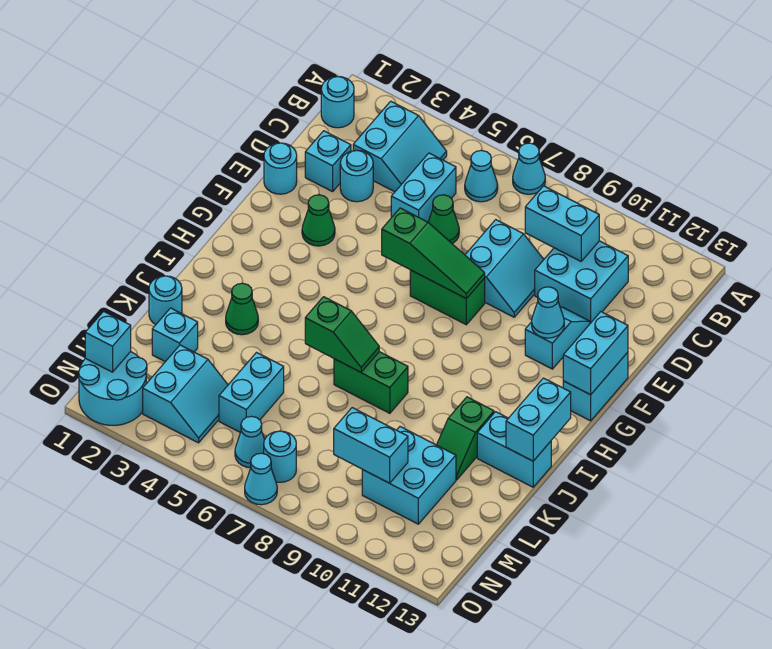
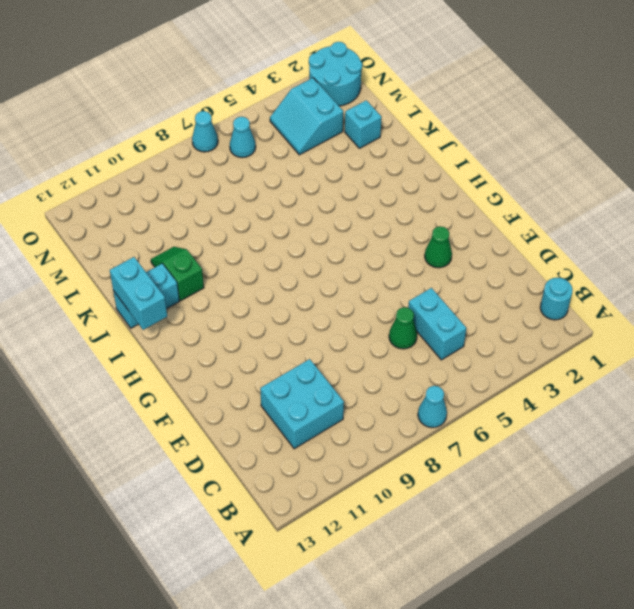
none -> cyan 2x2 slope [353,101,447,192]
none -> cyan 1x1 cone [465,151,498,202]
none -> cyan 1x1 brick [305,131,351,192]
none -> cyan 1x1 round brick [340,150,373,202]

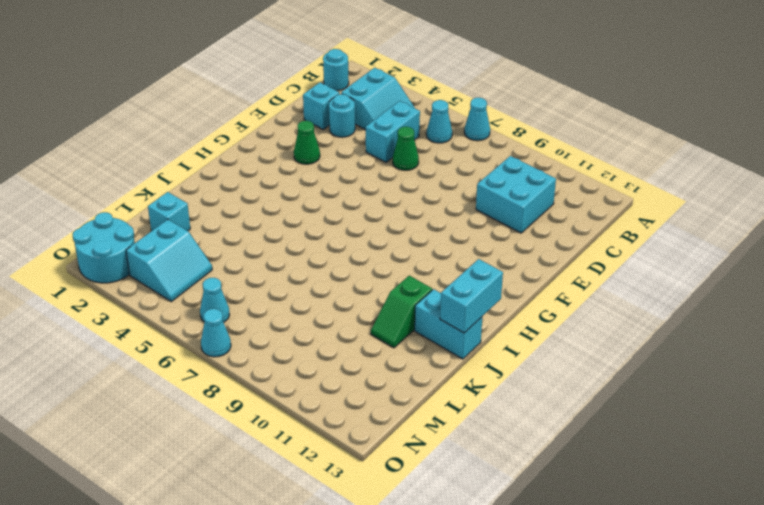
none -> cyan 2x2 slope [465,220,544,317]
none -> cyan 1x1 round brick [264,143,297,194]
none -> cyan 1x2 slope [525,307,590,369]
none -> green 1x2 brick [410,270,485,325]

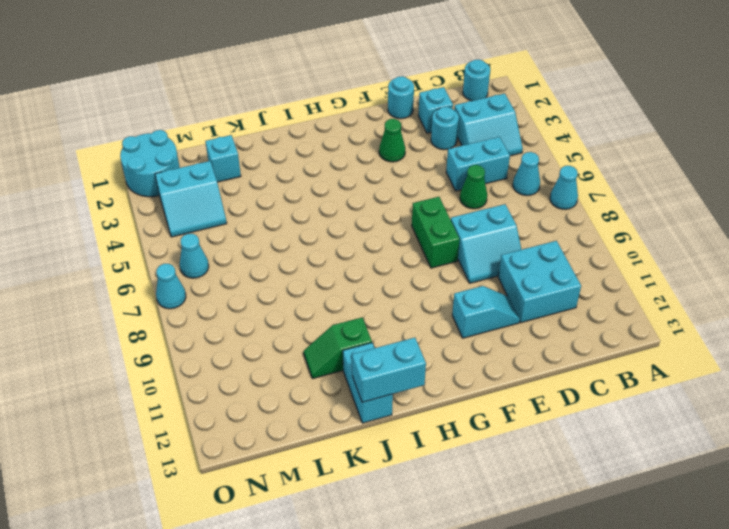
none -> cyan 1x2 brick [563,352,628,421]
none -> green 1x1 cone [226,283,258,335]
none -> green 1x2 brick [334,352,408,413]
none -> cyan 1x1 round brick [149,276,182,325]

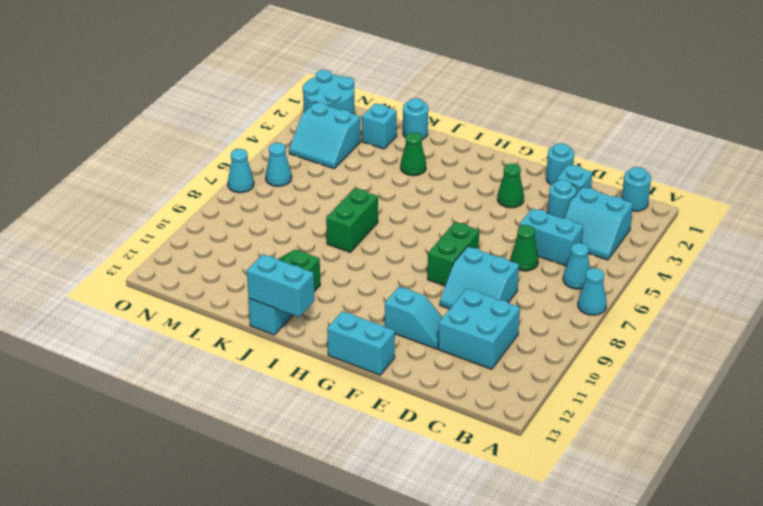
none -> cyan 1x2 brick [219,352,284,432]
none -> cyan 2x2 brick [362,427,456,524]
none -> cyan 1x1 round brick [264,431,296,482]
none -> cyan 1x2 brick [525,186,599,261]

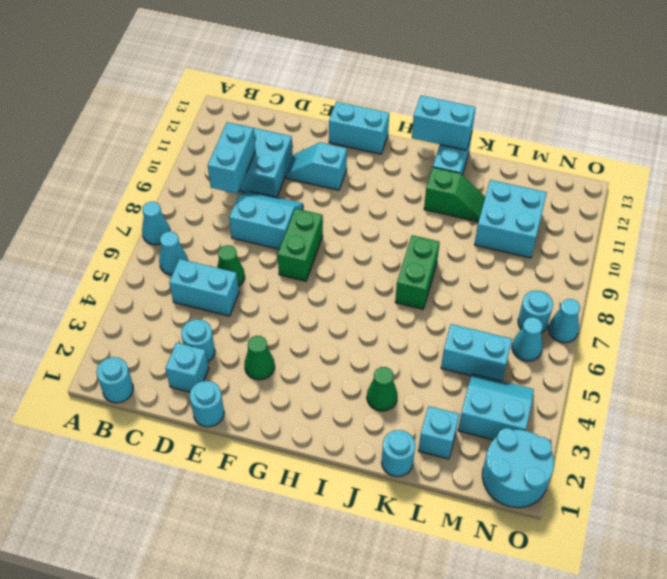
none -> cyan 2x2 slope [353,101,447,192]
none -> green 1x3 slope [382,208,485,299]
none -> cyan 1x1 cone [532,287,564,338]
none -> cyan 1x2 brick [563,312,628,395]

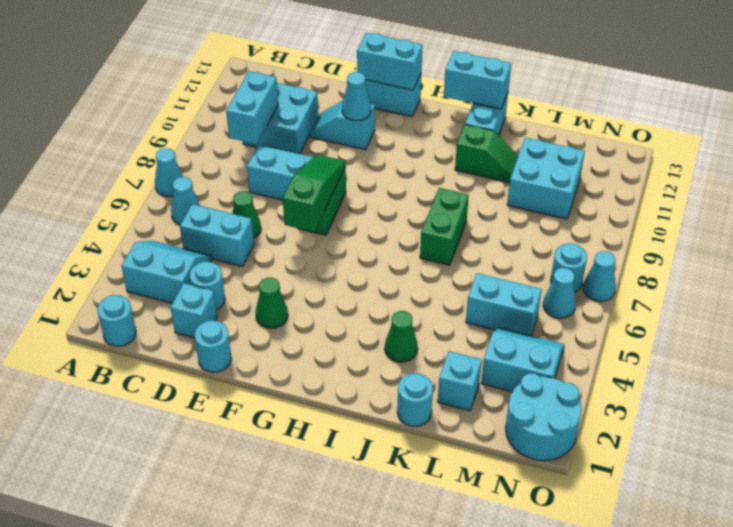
none -> green 1x2 slope [305,297,379,372]
none -> cyan 1x2 brick [334,408,408,483]
none -> cyan 1x1 brick [85,311,131,372]

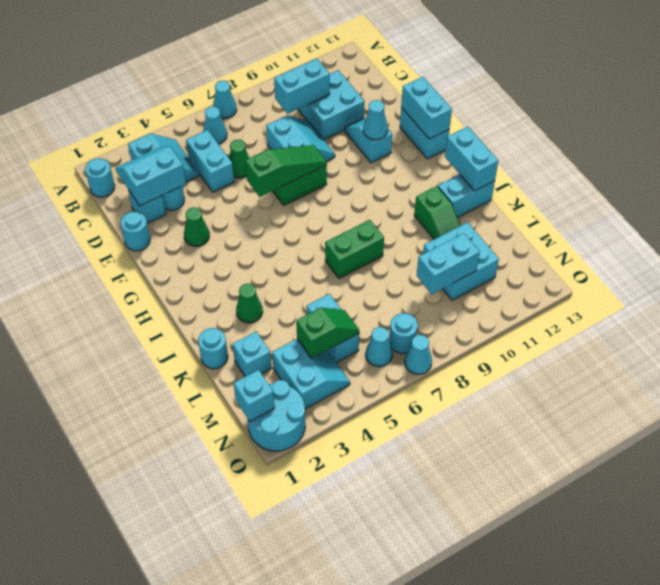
cyan 2x2 slope [116,147,186,206] -> none
green 1x2 slope [296,308,359,358] -> green 1x2 slope moved to [305,297,379,372]

